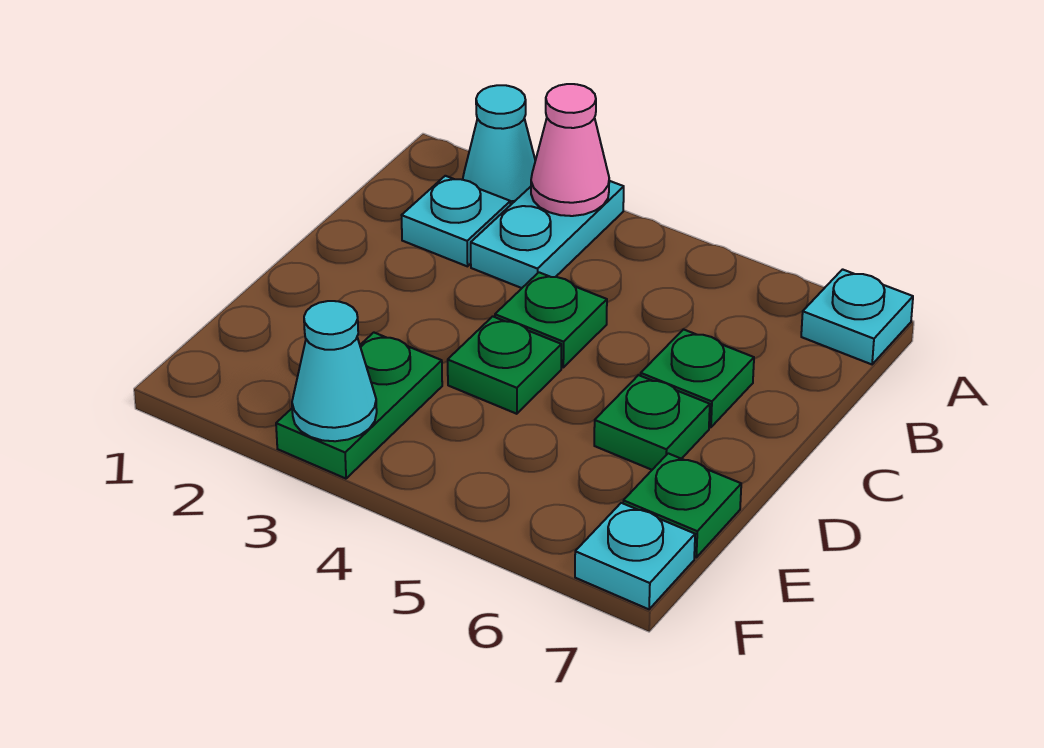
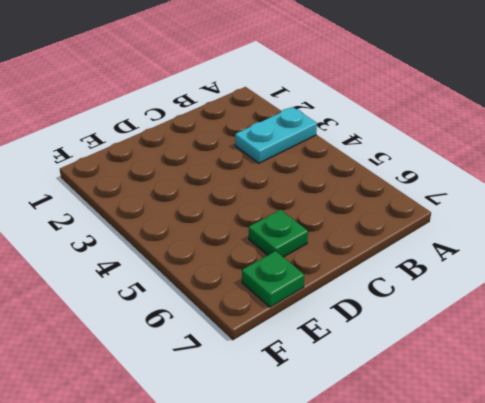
none -> cyan 1x1 cone [463,85,535,205]
none -> cyan 1x1 plate [801,269,913,364]
none -> cyan 1x1 plate [402,176,510,266]

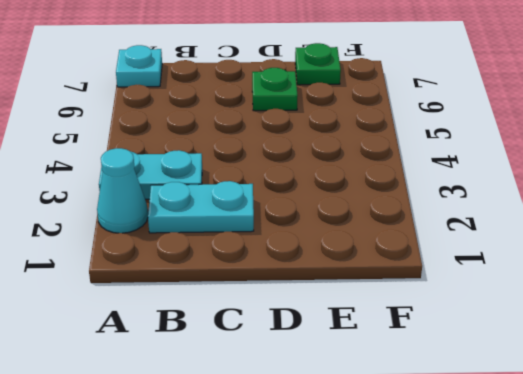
cyan 1x2 plate [148,181,254,233] -> cyan 1x1 plate [402,176,510,266]
none -> green 1x1 plate [495,272,607,367]
none -> green 1x1 plate [641,329,754,427]
none -> green 1x1 plate [448,316,561,414]

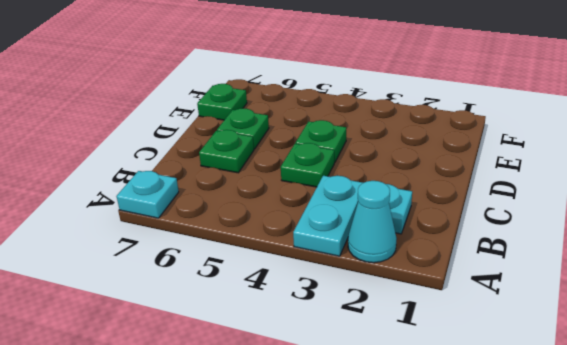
none -> green 1x2 plate [276,333,442,479]
none -> cyan 1x1 plate [575,503,695,609]
none -> pink 1x1 cone [531,84,609,216]

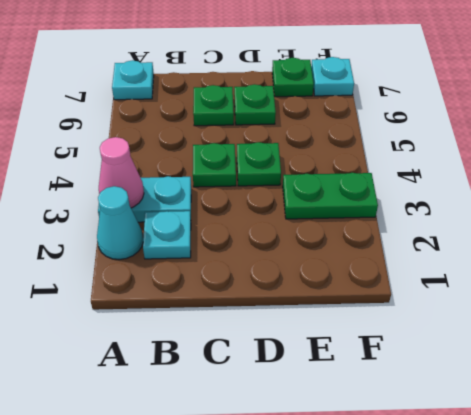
none -> cyan 1x1 cone [292,301,377,441]

